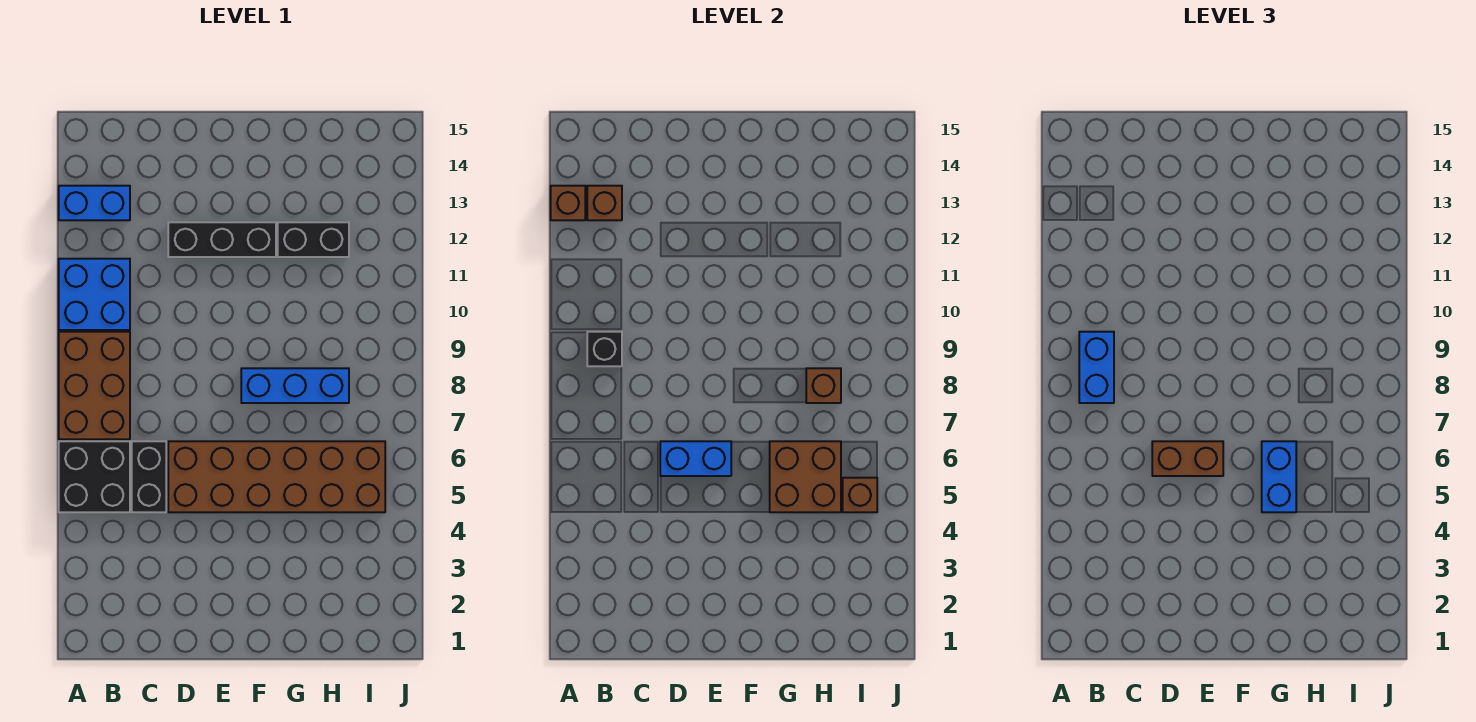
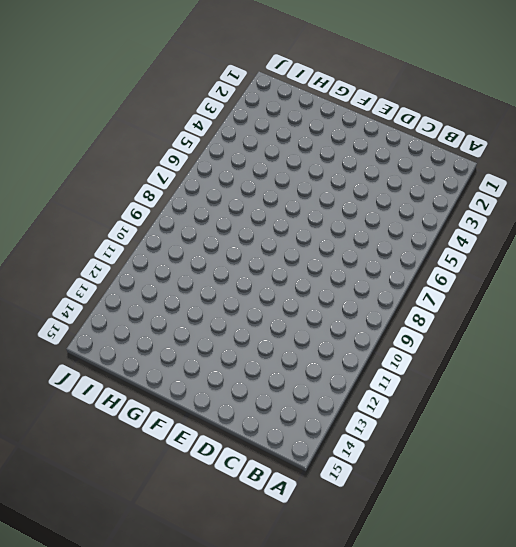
none -> black 2x2 brick [59,441,130,512]
none -> brown 2x3 brick [59,332,130,439]
none -> blue 2x2 brick [59,259,130,330]

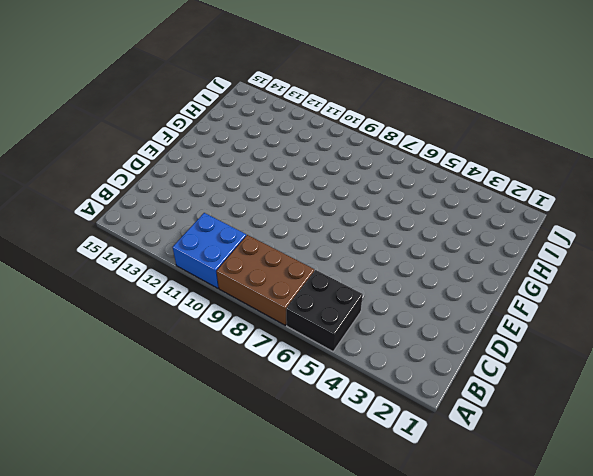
none -> blue 1x2 brick [59,186,130,220]
none -> black 1x2 brick [132,441,166,512]
none -> brown 2x6 brick [168,441,385,512]

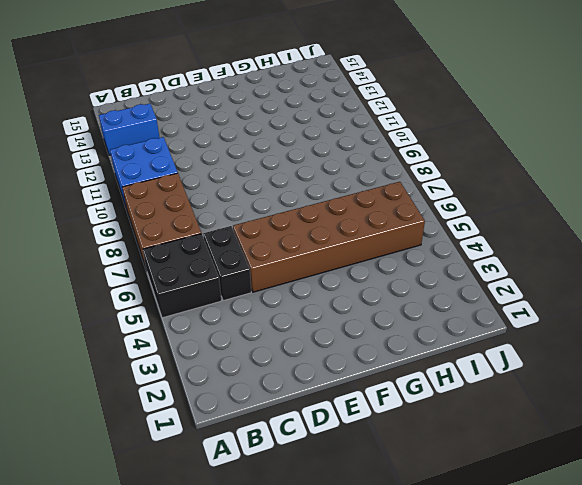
none -> black 1x3 brick [168,222,276,257]
none -> blue 1x3 brick [241,368,349,403]
none -> black 1x2 brick [278,222,349,257]

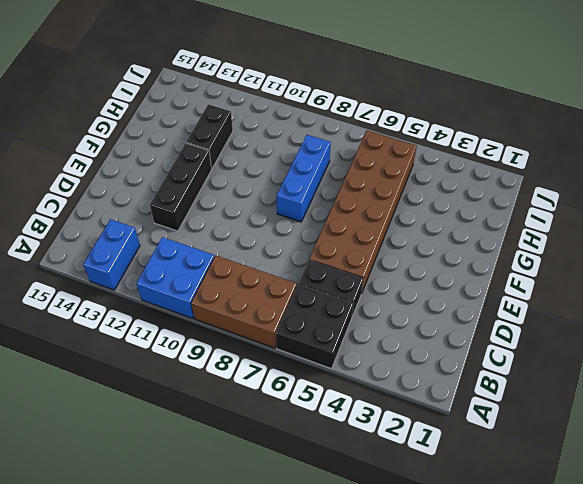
none -> brown 1x1 brick [551,186,585,220]
none -> black 1x1 brick [587,332,622,366]
none -> brown 1x1 brick [587,186,622,220]

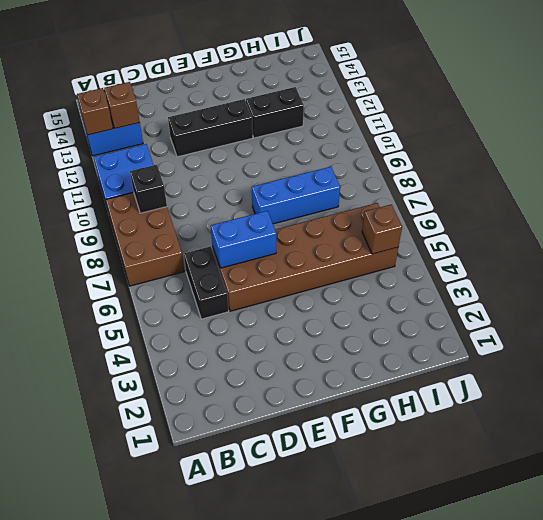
none -> black 2x2 brick [59,441,130,512]
none -> brown 2x2 brick [770,441,841,512]
none -> brown 1x1 brick [806,368,841,403]

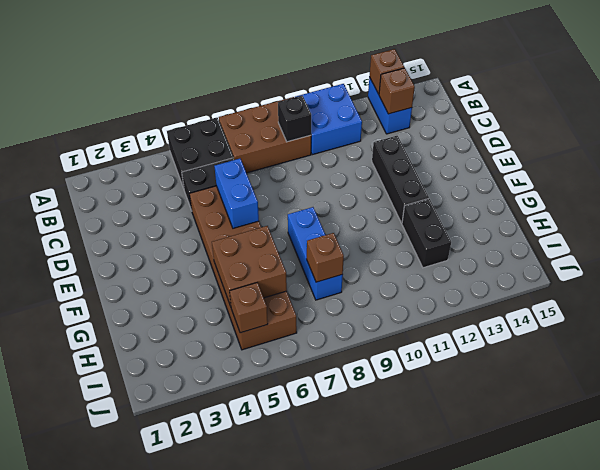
none -> blue 1x2 brick [1079,332,1114,403]
none -> brown 1x2 brick [1152,441,1223,476]
none -> blue 1x2 brick [1262,441,1296,512]

